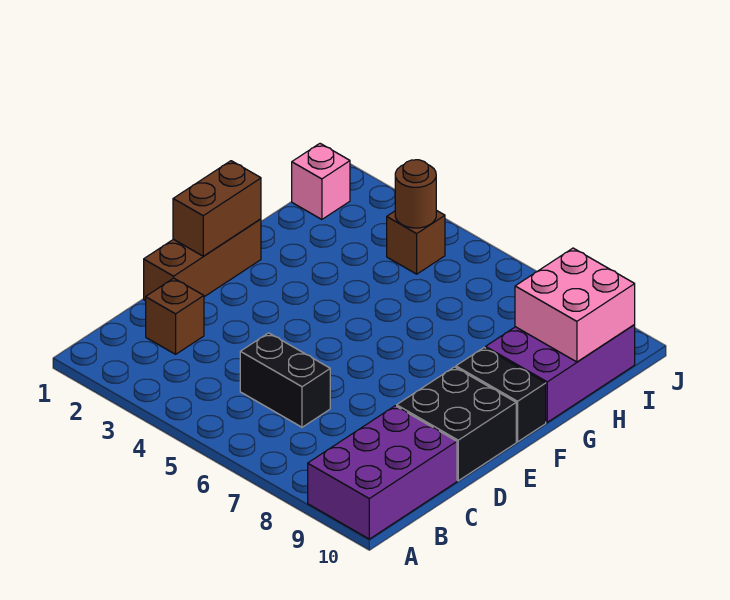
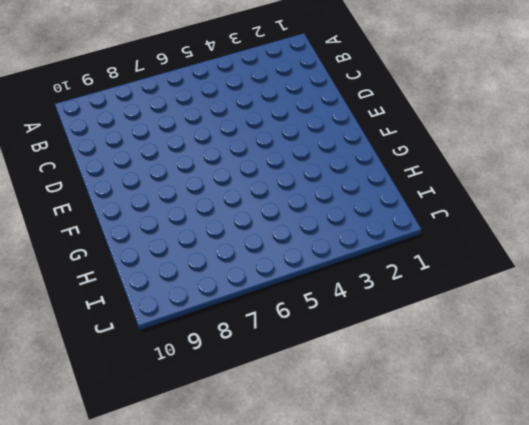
none -> purple 2x3 brick [308,406,457,539]
none -> brown 1x1 brick [146,278,204,354]
none -> black 1x2 brick [240,333,330,427]

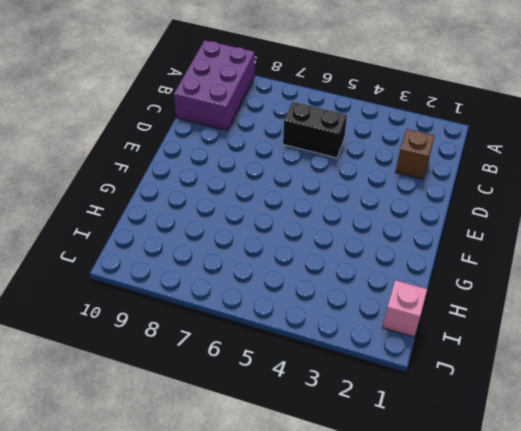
none -> brown 1x3 brick [144,219,261,301]
none -> black 2x2 brick [397,367,516,481]
none -> black 1x2 brick [456,348,546,442]

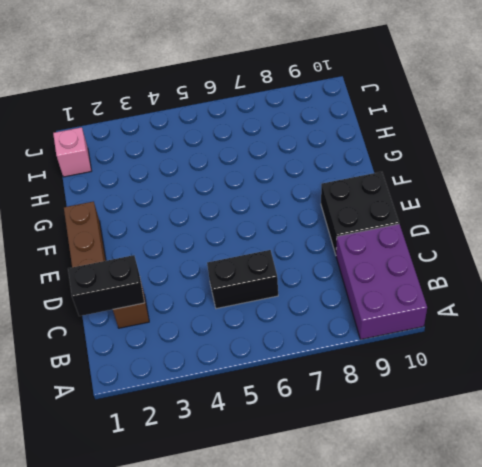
black 1x2 brick [68,255,144,316] -> black 1x2 brick moved to [456,348,546,442]
none -> purple 2x3 brick [486,325,635,422]
none -> brown 1x1 brick [387,210,445,274]
none -> brown 1x2 brick [173,161,261,256]

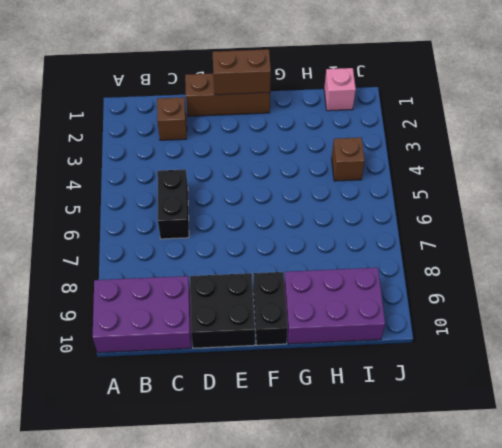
none -> pink 2x2 brick [515,248,635,362]
none -> brown 1x1 round brick [395,160,436,228]

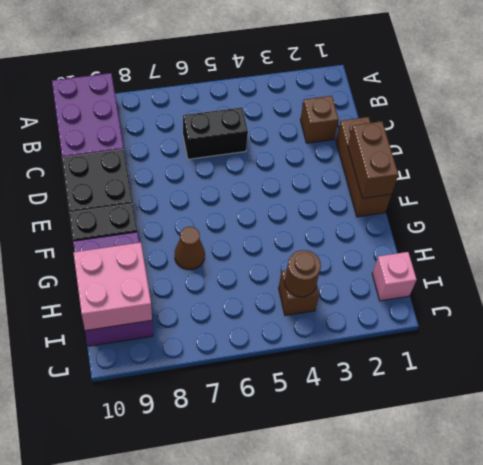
brown 1x1 cone [175,227,205,270] -> none

